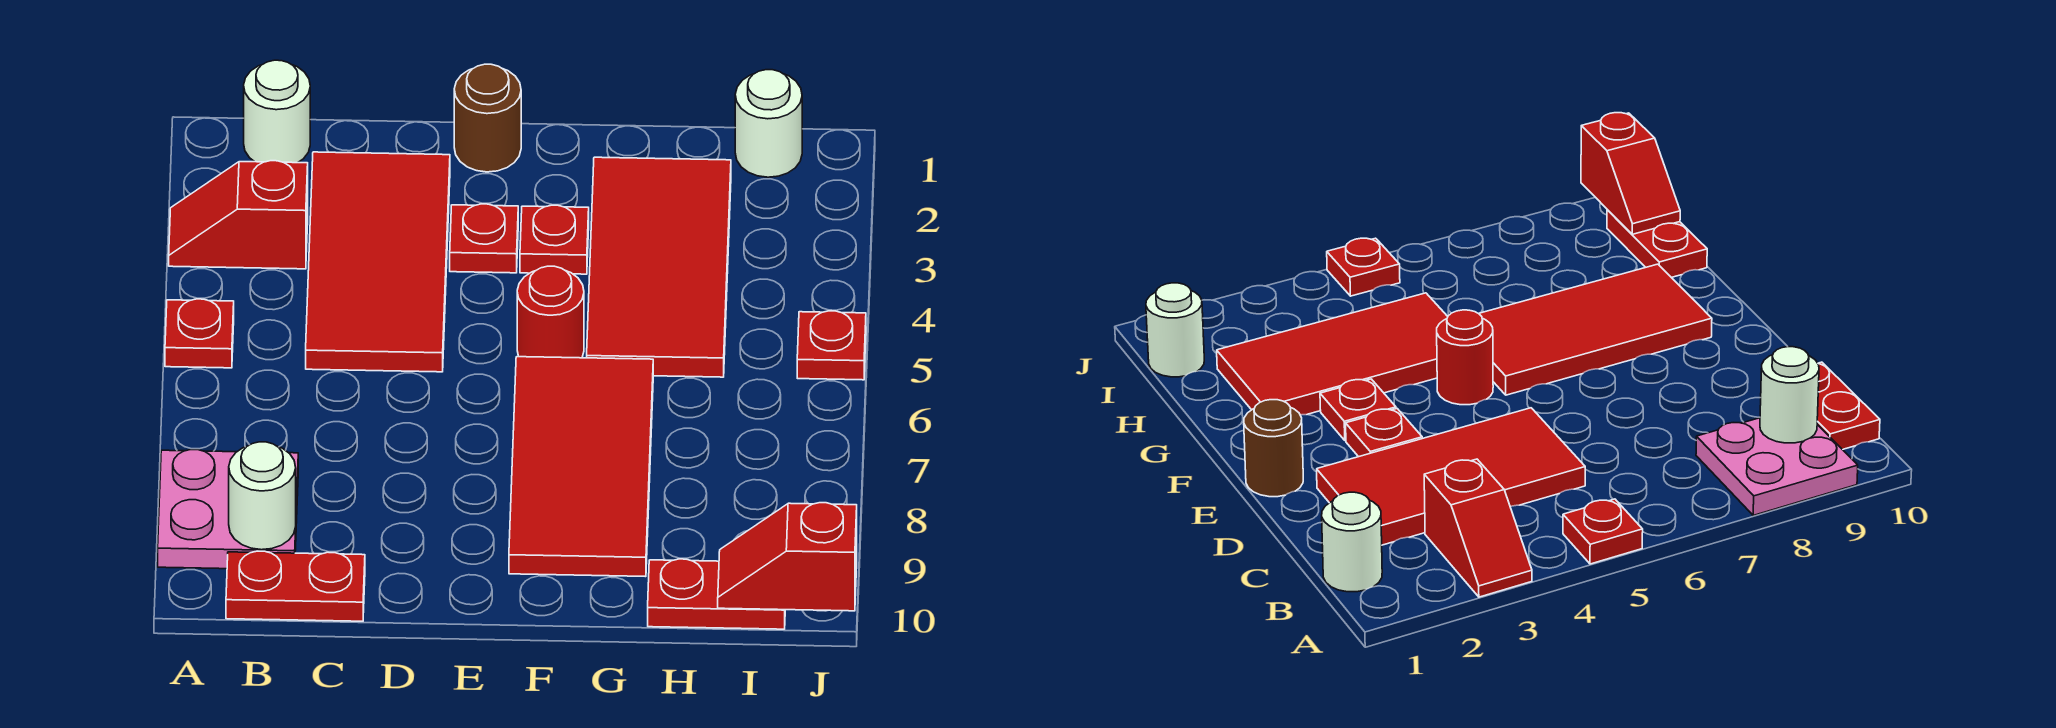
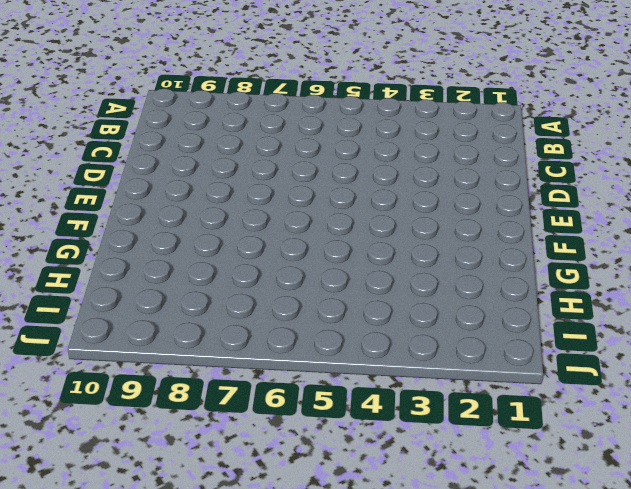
none -> red 1x2 slope [169,161,308,269]
none -> red 1x1 plate [165,299,234,368]
none -> pink 2x2 plate [158,450,298,569]

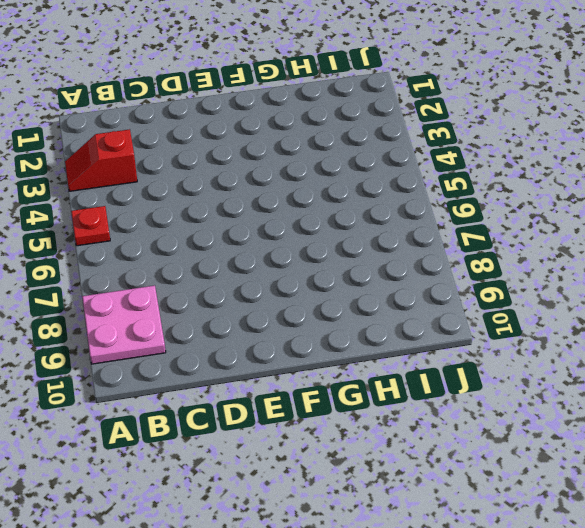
none -> white 1x1 round brick [244,60,310,163]
none -> red 1x2 plate [226,551,365,621]
none -> red 2x4 tile [306,152,450,372]

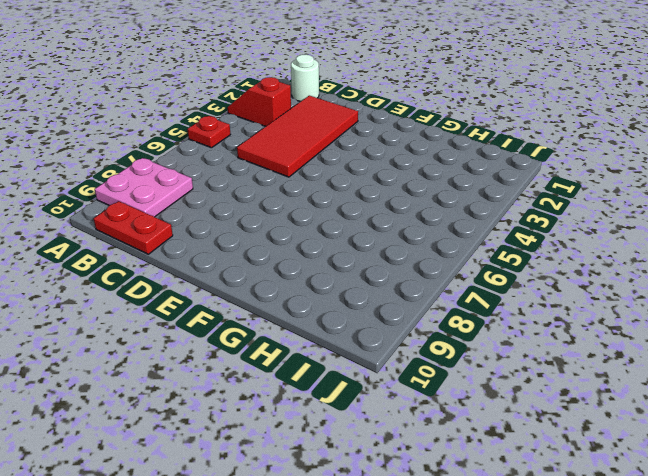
none -> brown 1x1 round brick [454,64,521,172]
none -> red 1x1 plate [450,204,518,273]
none -> red 1x1 plate [520,205,589,274]

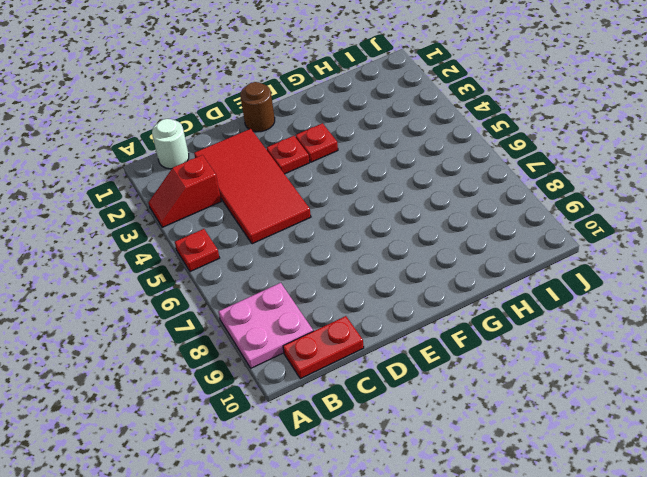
none -> red 1x1 round brick [517,266,584,358]
none -> red 2x4 tile [509,357,653,577]
none -> red 2x4 tile [587,157,731,377]

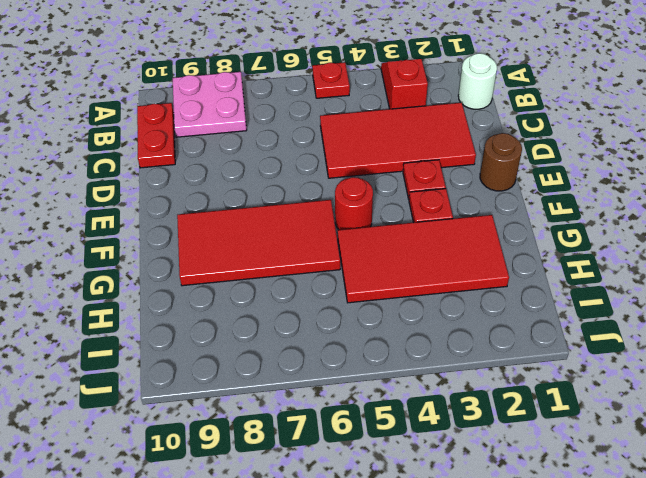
none -> red 1x2 plate [648,559,785,629]
none -> white 1x1 round brick [735,70,802,177]
none -> red 1x1 plate [797,311,866,380]

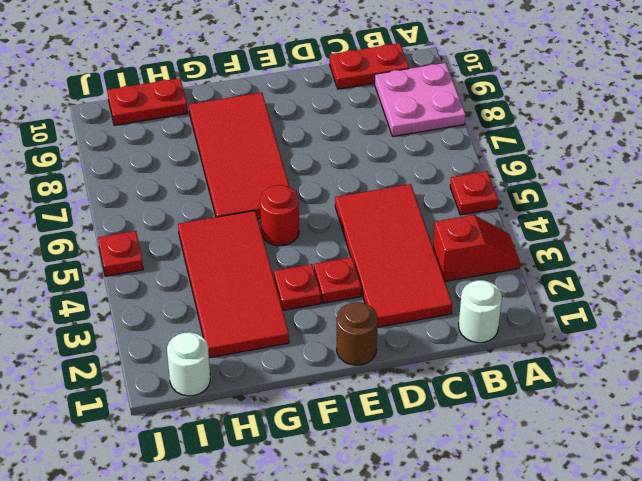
none -> white 1x1 round brick [229,442,296,550]
none -> red 1x2 slope [718,503,857,611]

